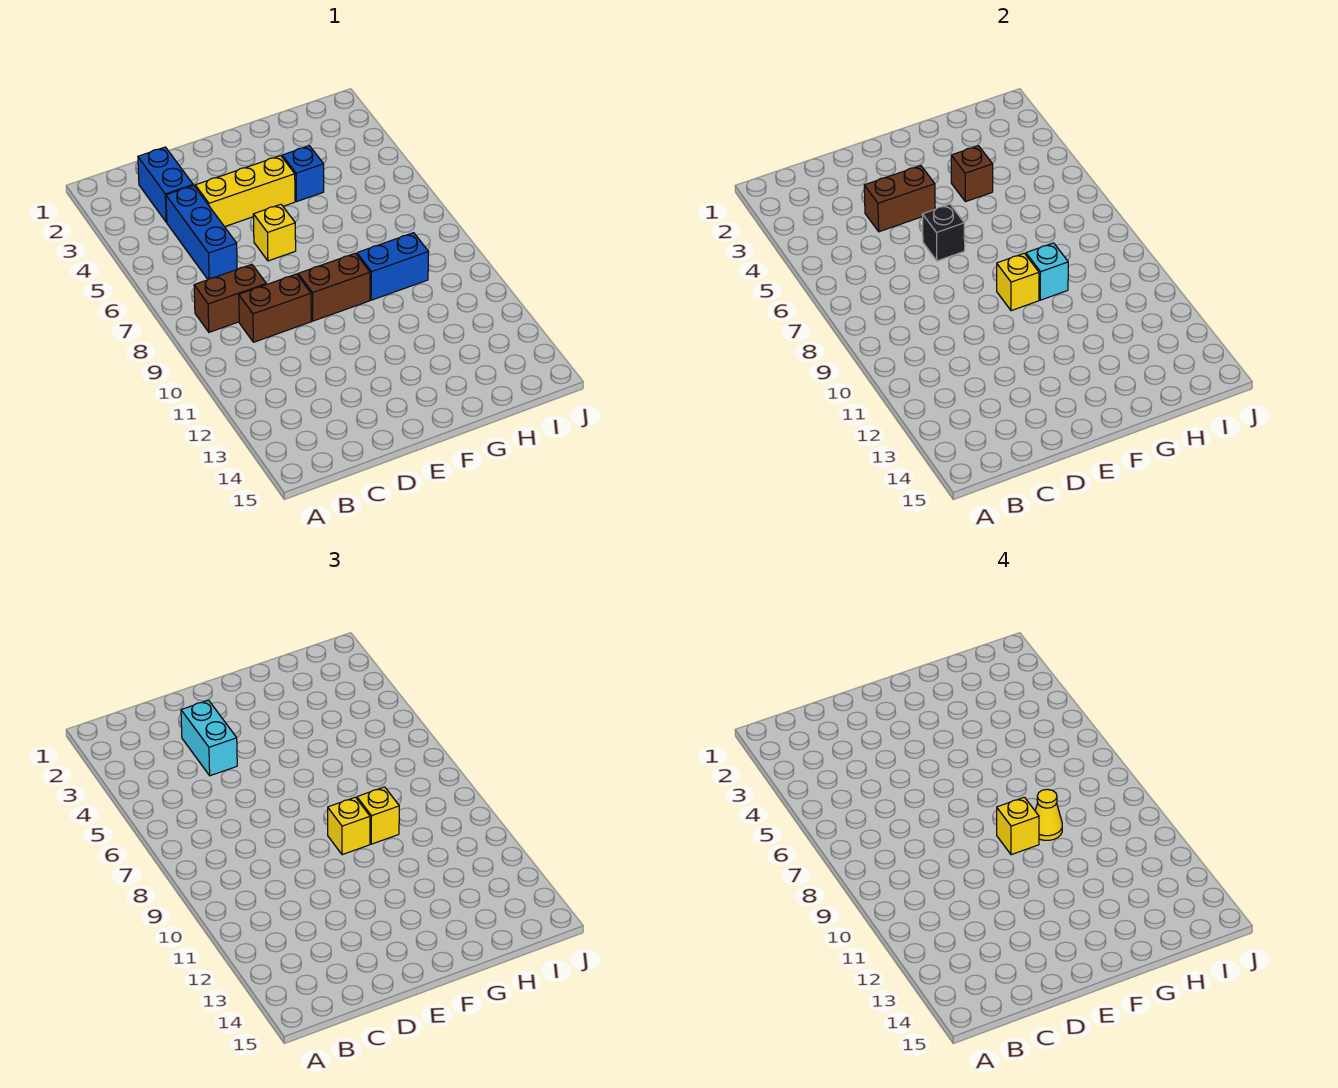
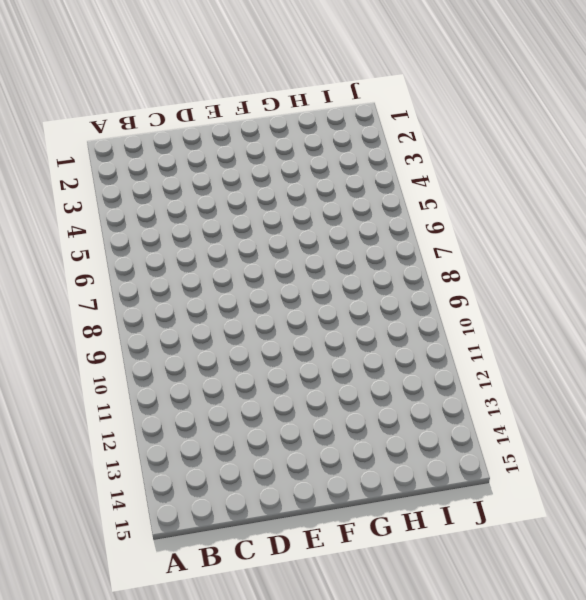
none -> brown 1x2 brick [194,264,266,332]
none -> blue 1x2 brick [138,147,193,222]
none -> blue 1x3 brick [166,185,237,279]

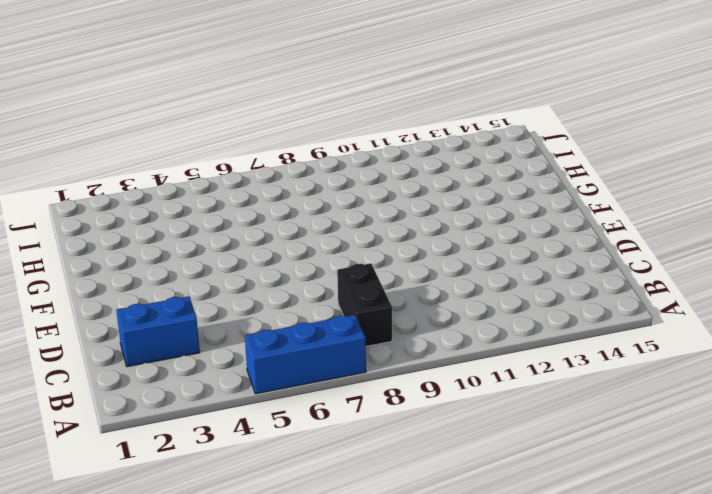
blue 1x3 brick [245,315,366,394] -> blue 1x3 brick moved to [166,185,237,279]
black 1x2 brick [337,263,392,346] -> brown 1x2 brick [194,264,266,332]
none -> brown 1x2 brick [239,274,311,342]
none -> yellow 1x3 brick [195,156,295,227]
none -> yellow 1x1 brick [253,204,296,261]

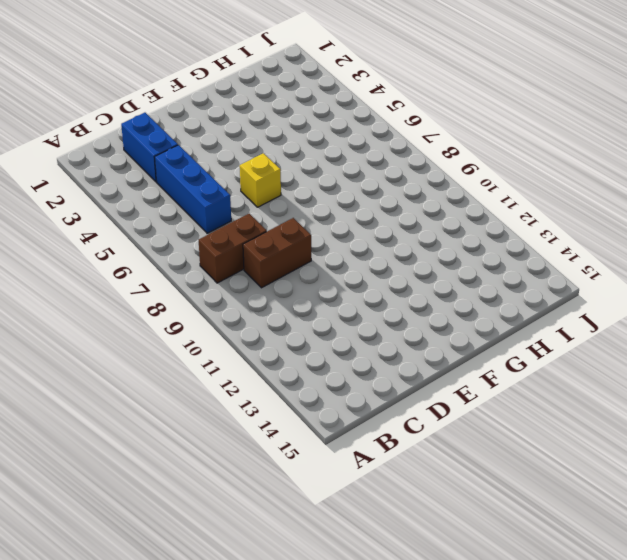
none -> yellow 1x3 brick [195,156,295,227]
none -> brown 1x2 brick [298,253,370,321]
none -> blue 1x1 brick [282,146,324,202]

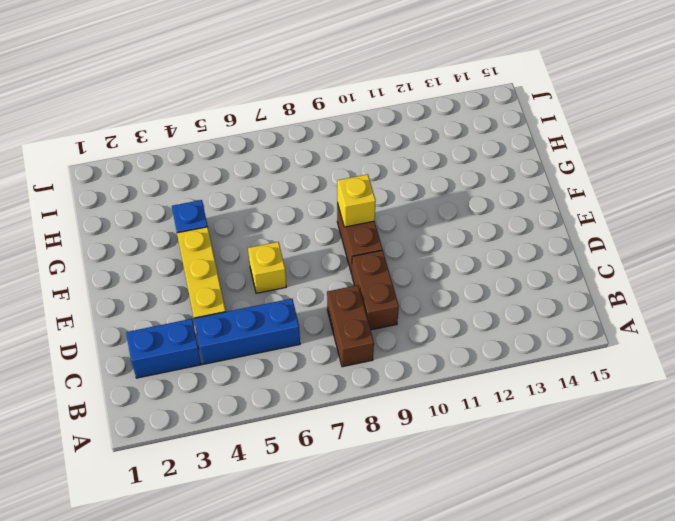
none -> blue 1x2 brick [357,233,429,300]
none -> brown 1x2 brick [864,166,935,232]
none -> black 1x1 brick [922,204,965,261]

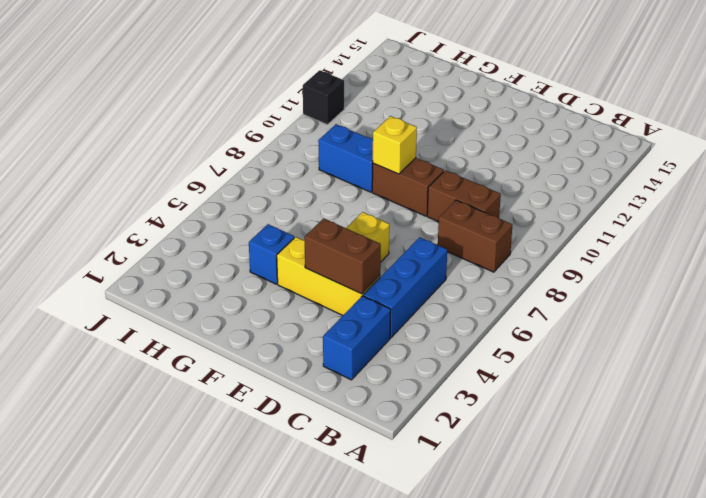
black 1x1 brick [303,70,344,125] -> black 1x1 brick moved to [922,204,965,261]
none -> brown 1x1 brick [951,146,993,202]
none -> cyan 1x1 brick [1026,243,1068,300]
none -> cyan 1x2 brick [181,700,237,776]

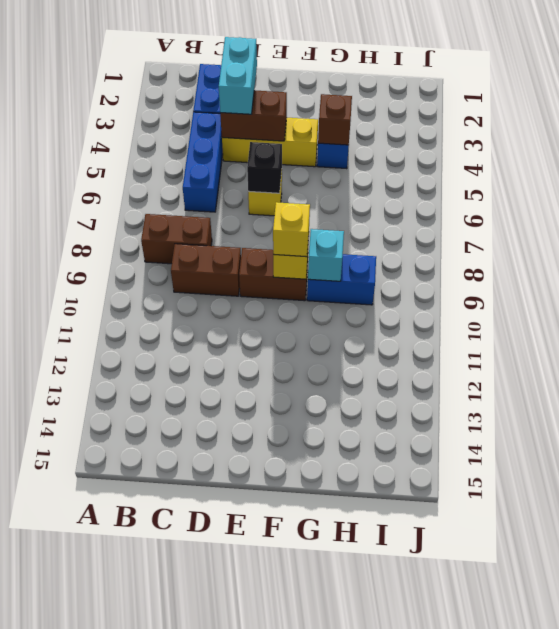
none -> yellow 1x1 brick [357,787,399,844]
none -> yellow 1x1 brick [997,797,1039,855]
none -> yellow 1x1 cone [1035,789,1062,840]

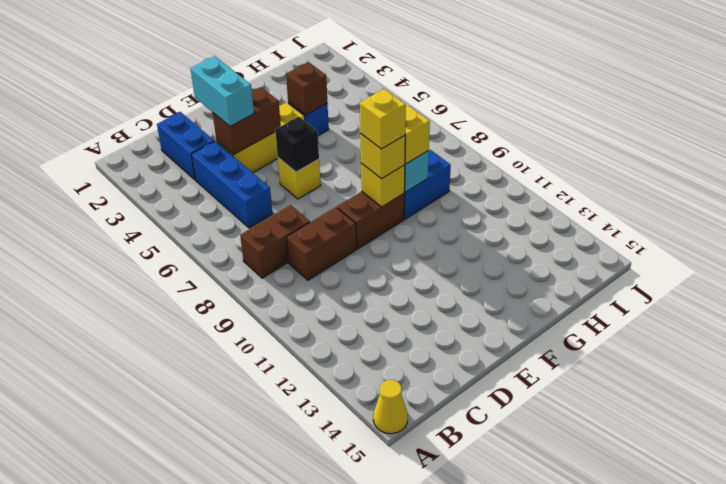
yellow 1x1 cone [373,380,408,434] -> yellow 1x1 cone moved to [1035,789,1062,840]

